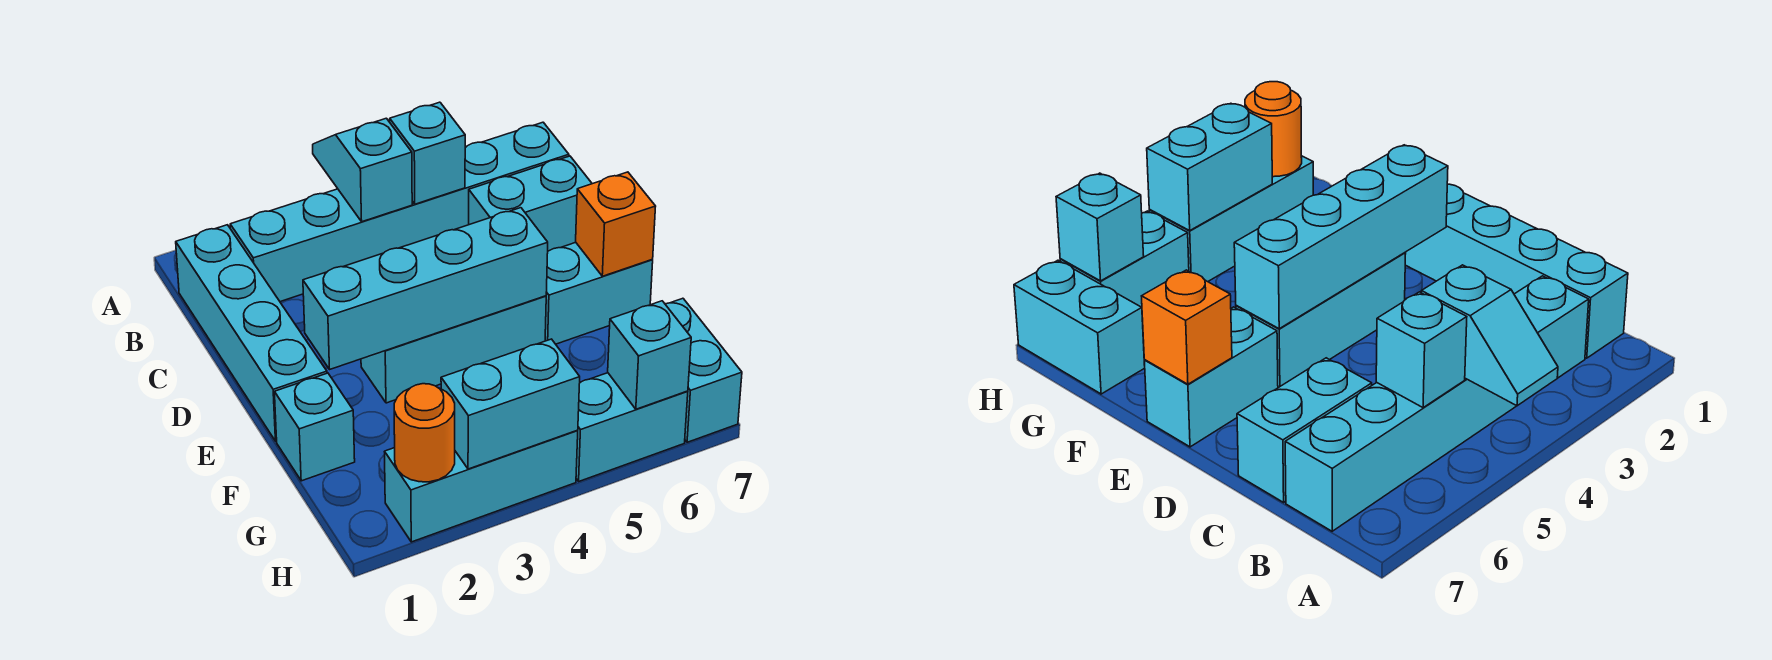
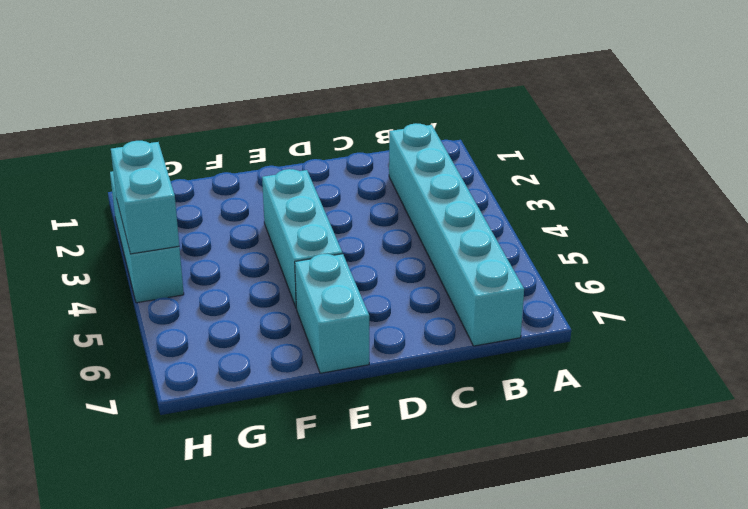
none -> cyan 1x4 brick [176,225,327,441]
none -> cyan 1x2 brick [469,156,592,251]
none -> cyan 1x1 brick [274,373,355,481]

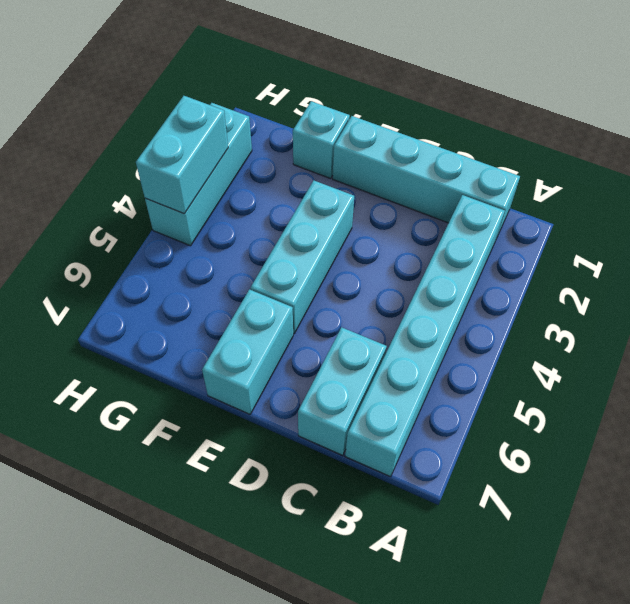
none -> cyan 1x2 brick [665,298,742,442]
none -> cyan 1x2 brick [576,373,688,481]
none -> cyan 1x2 slope [313,118,412,222]

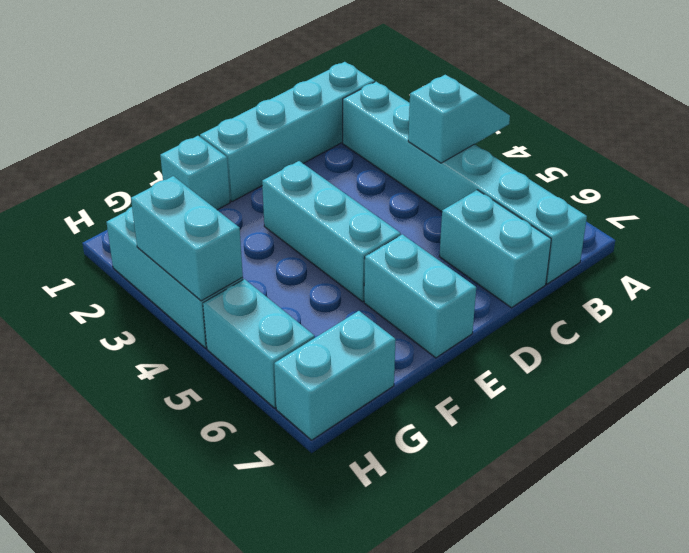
none -> cyan 1x1 brick [390,102,465,204]
none -> cyan 1x4 brick [303,208,548,369]
none -> orange 1x1 brick [576,172,656,276]

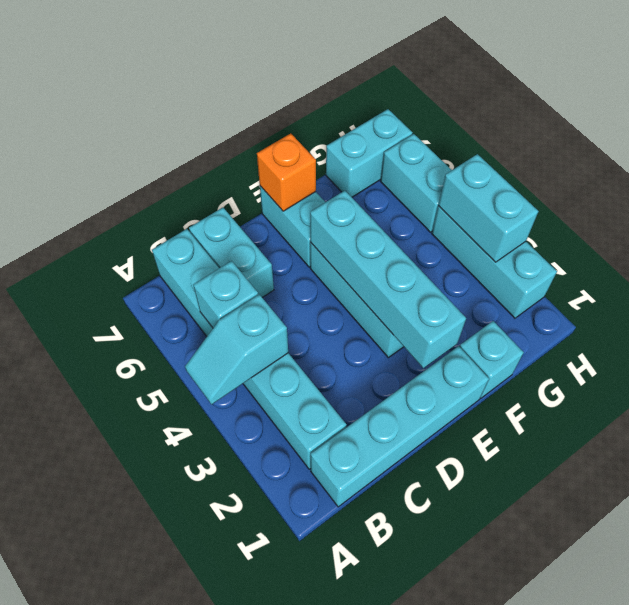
none -> orange 1x1 round brick [394,384,455,482]
none -> cyan 1x1 brick [608,301,691,409]

